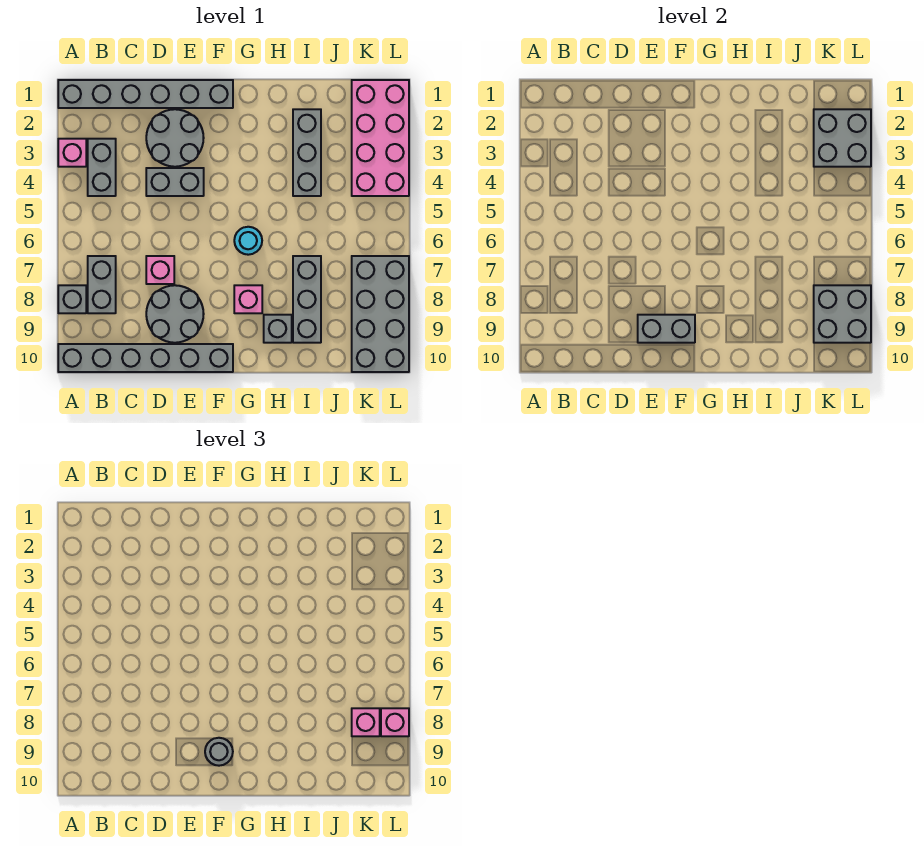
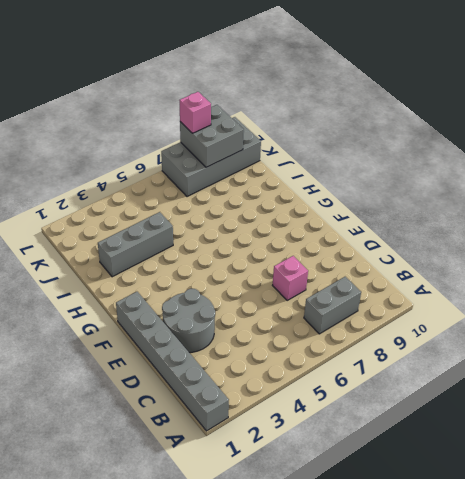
none -> pink 1x1 brick [58,139,86,167]
none -> grey 1x1 brick [58,285,86,313]
none -> grey 1x6 brick [58,344,233,372]

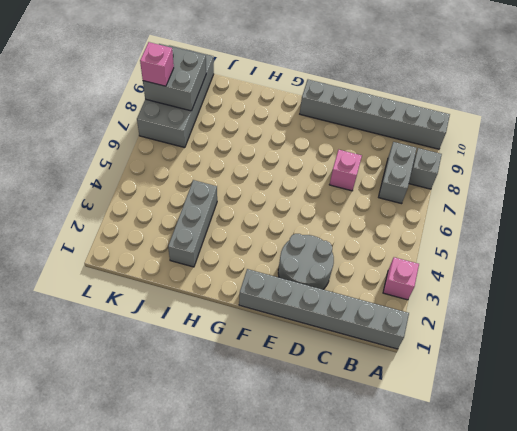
none -> grey 1x2 brick [88,139,116,196]
none -> grey 1x2 brick [146,168,204,196]
none -> grey 2x2 round brick [146,285,204,343]

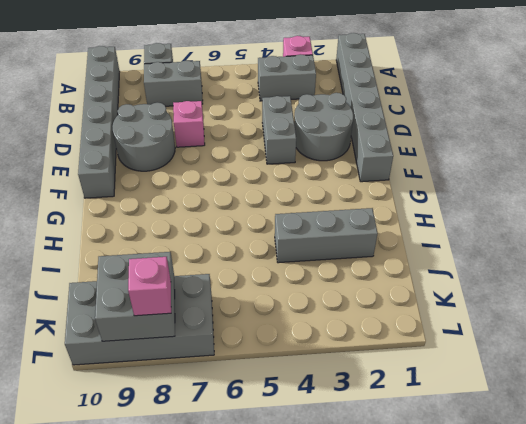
none -> cyan 1x1 round brick [234,227,262,255]
none -> pink 1x1 brick [234,285,262,313]
none -> grey 1x1 brick [264,315,292,343]

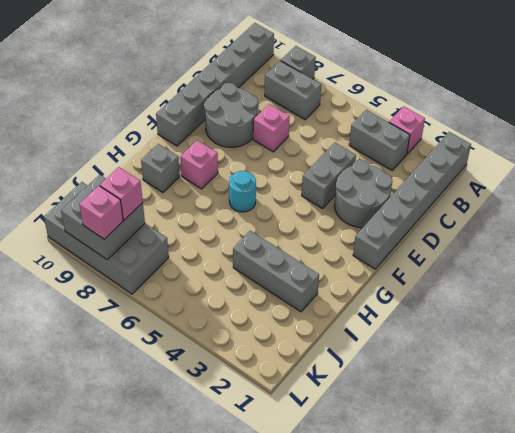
none -> grey 1x3 brick [293,256,321,343]
none -> pink 2x4 brick [352,80,409,196]
none -> grey 1x2 brick [638,315,695,343]

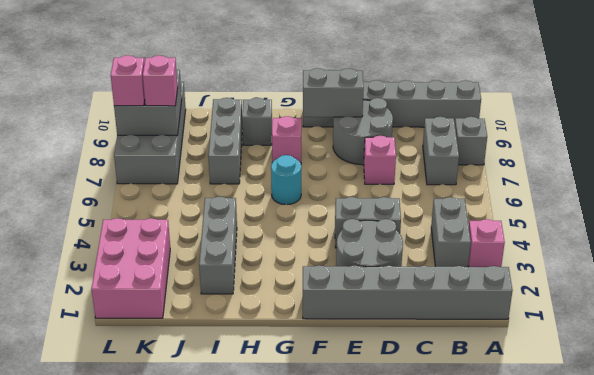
pink 2x3 brick [92,218,170,318] -> pink 2x4 brick [352,80,409,196]
none -> grey 2x2 brick [814,109,871,167]
none -> grey 1x1 round brick [205,738,233,766]

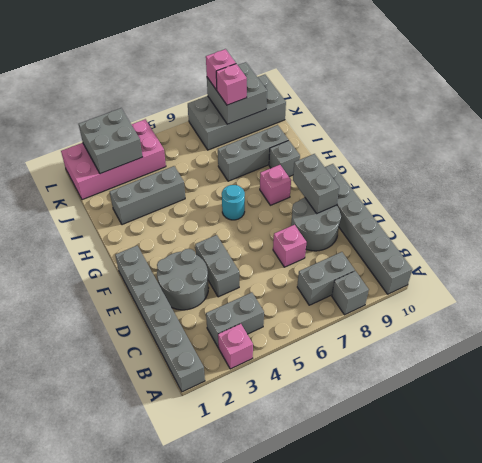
none -> grey 1x1 round brick [205,738,233,766]

